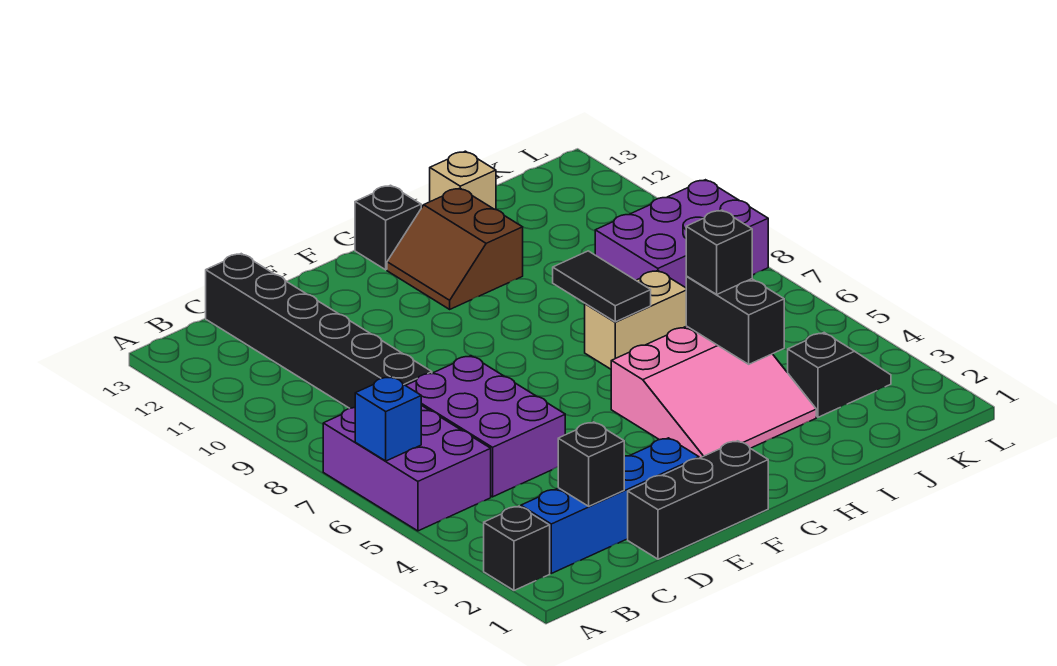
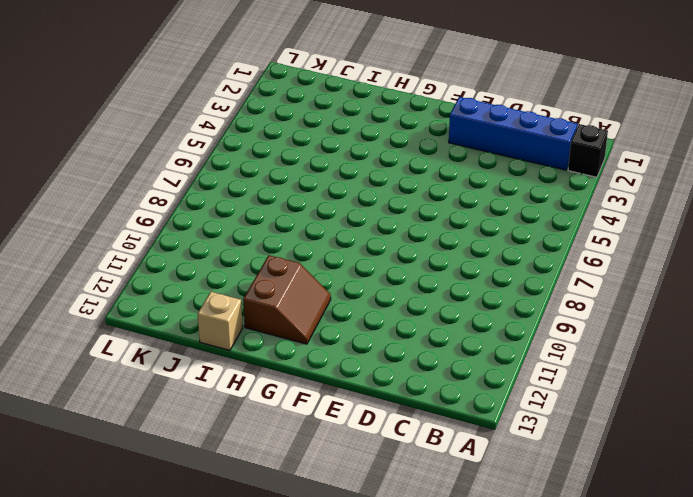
none -> purple 2x3 brick [323,405,491,531]
none -> purple 2x3 brick [405,356,565,497]
none -> black 1x6 brick [206,254,432,408]

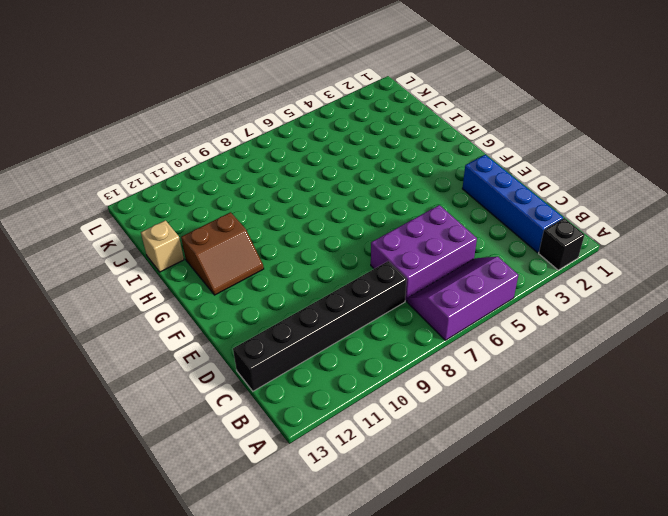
purple 2x3 slope [407,257,518,340] -> purple 2x3 brick [323,405,491,531]
none -> black 1x3 brick [628,441,768,559]
none -> pink 3x3 slope [611,326,816,458]
none -> black 1x1 brick [355,185,421,270]

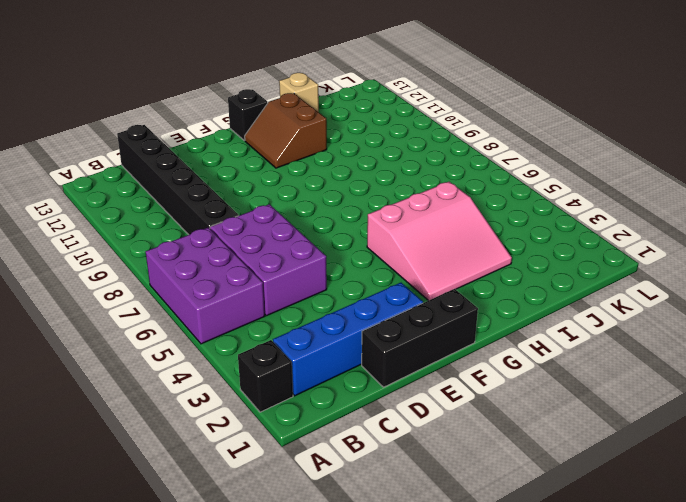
none -> tan 1x2 brick [585,270,686,369]
none -> black 1x2 slope [788,333,891,417]
none -> purple 2x3 brick [595,180,768,288]

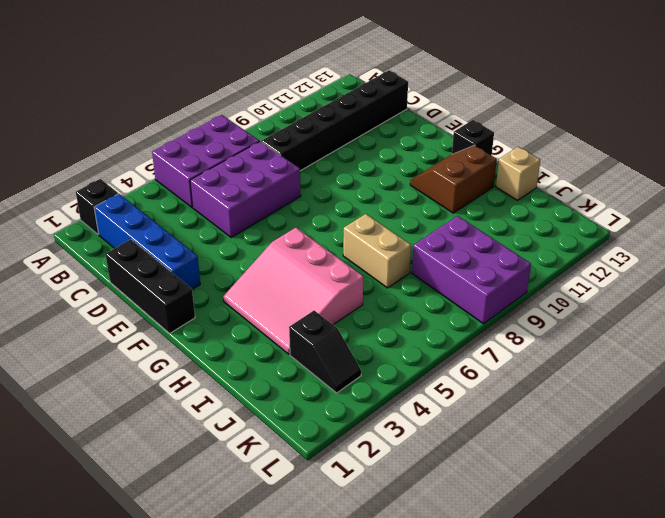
none -> blue 1x1 brick [355,377,421,461]
none -> black 1x1 brick [558,422,624,506]
none -> black 1x2 tile [553,251,651,322]

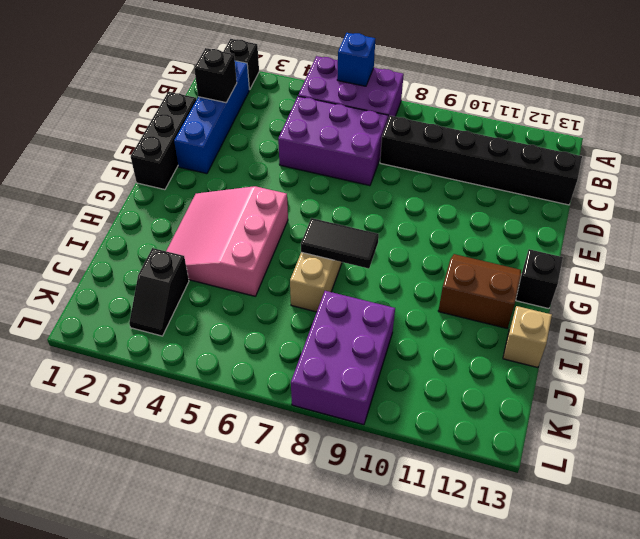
none -> black 1x2 brick [686,277,784,364]
none -> black 1x1 brick [686,210,752,294]

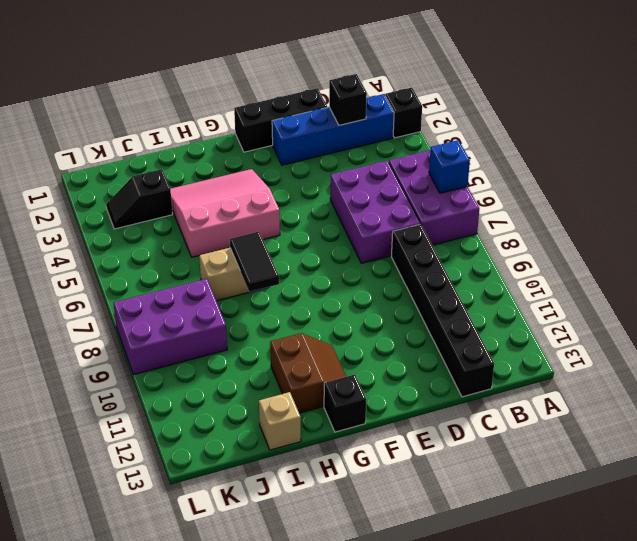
none -> black 1x2 brick [686,277,784,364]
none -> black 1x1 brick [686,210,752,294]

